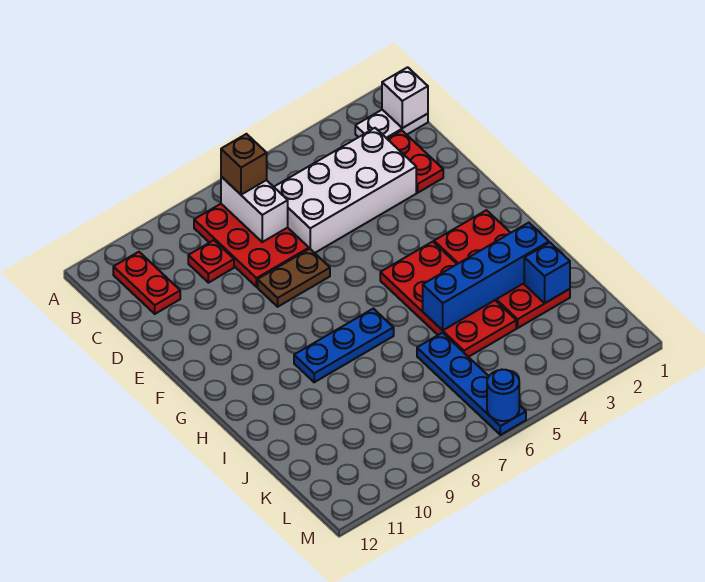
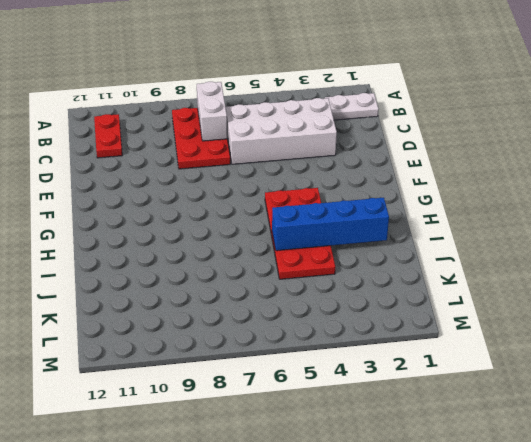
none -> red 1x2 plate [388,131,443,193]
none -> red 1x1 plate [188,240,234,283]
none -> brown 1x2 plate [258,249,330,307]

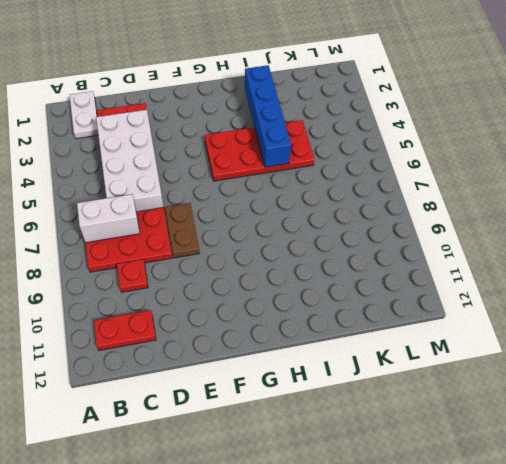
none -> red 2x4 plate [434,210,570,328]
none -> blue 1x3 plate [294,309,394,382]
none -> blue 1x4 plate [417,333,526,435]

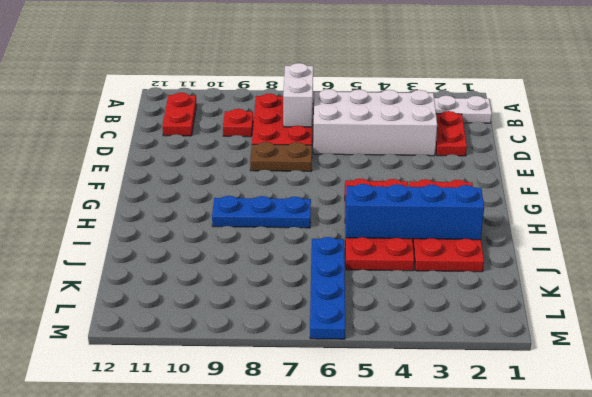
none -> white 1x1 brick [382,67,428,128]
none -> blue 1x1 brick [524,243,570,303]
none -> blue 1x1 round brick [487,370,519,421]

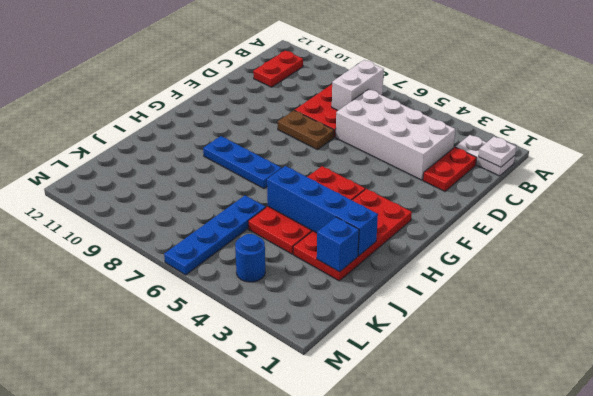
white 1x1 plate [479,137,516,167] -> white 1x1 brick [382,67,428,128]
blue 1x1 round brick [235,234,265,282] -> blue 1x1 round brick moved to [487,370,519,421]
none -> red 1x1 plate [188,240,234,283]
none -> brown 1x1 brick [221,134,267,195]

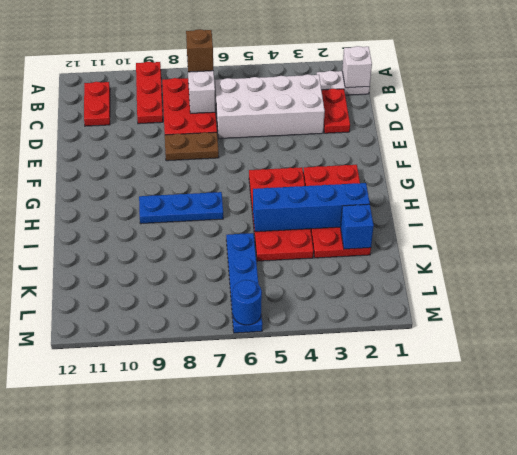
red 1x3 plate [136,62,163,124] -> red 1x1 plate [188,240,234,283]

